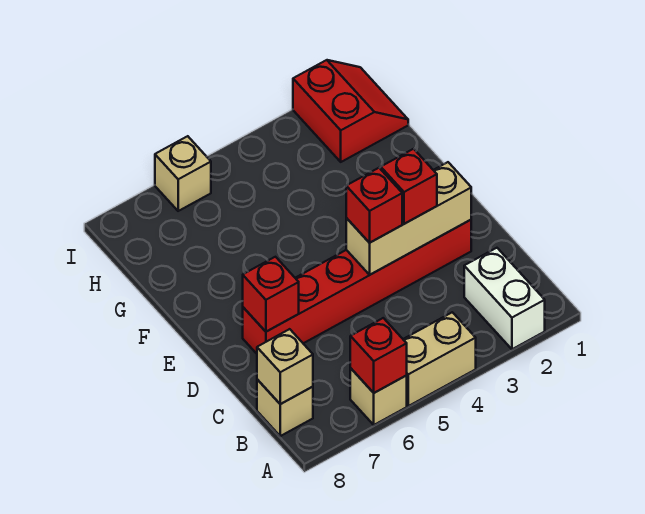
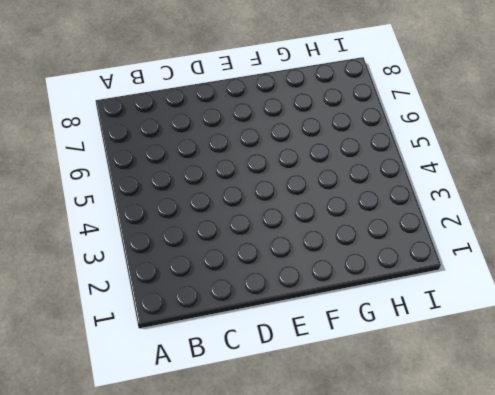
none -> white 1x2 brick [464,248,545,349]
none -> tan 1x2 brick [403,312,476,406]
none -> tan 1x1 brick [350,368,407,425]

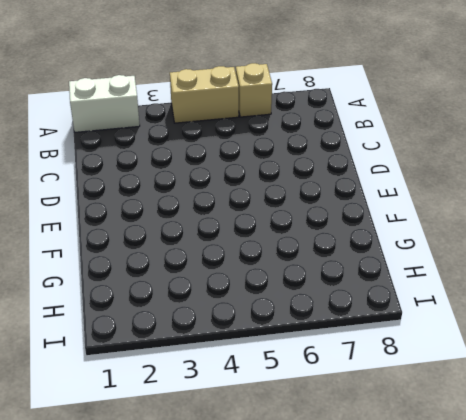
white 1x2 brick [69,75,140,132] -> white 1x2 brick turned to [464,248,545,349]
none -> tan 1x1 brick [257,379,313,436]
none -> red 1x6 brick [243,220,471,354]
none -> red 2x2 slope [293,60,408,162]

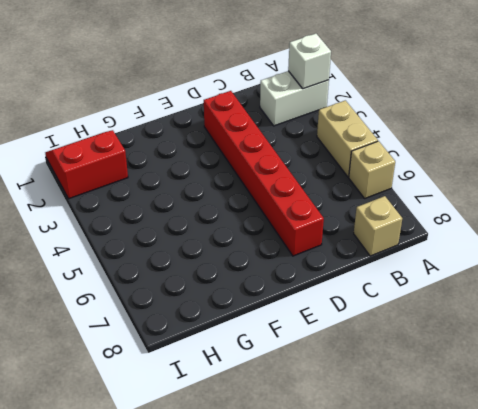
white 1x1 brick [288,34,331,89] -> none
none -> tan 1x1 brick [155,136,211,211]
none -> red 1x1 brick [350,318,407,393]
none -> tan 1x1 brick [257,329,313,404]

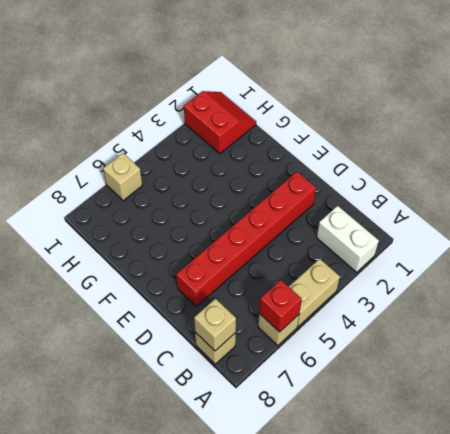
none -> tan 1x3 brick [346,162,471,275]
none -> red 1x1 brick [243,257,299,332]
none -> red 1x1 brick [381,149,437,224]

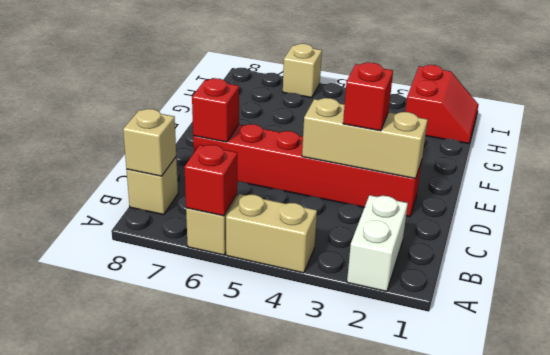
none -> red 1x1 brick [346,168,402,243]

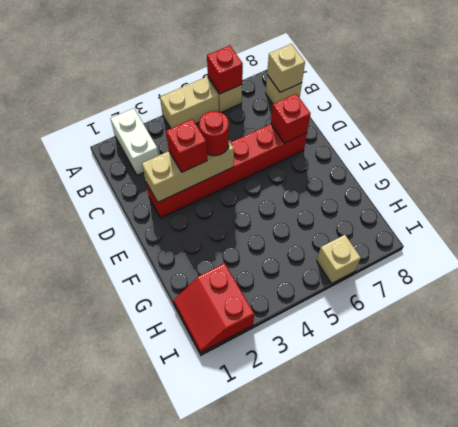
red 1x1 round brick [199,111,229,156] -> red 1x1 brick [346,168,402,243]

